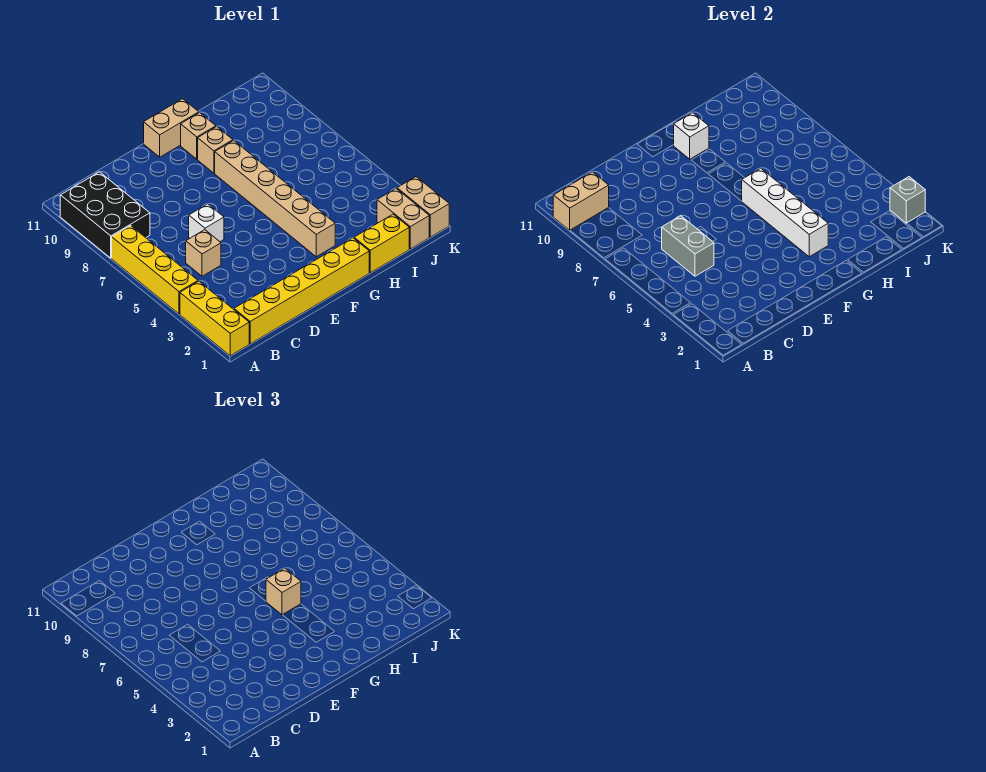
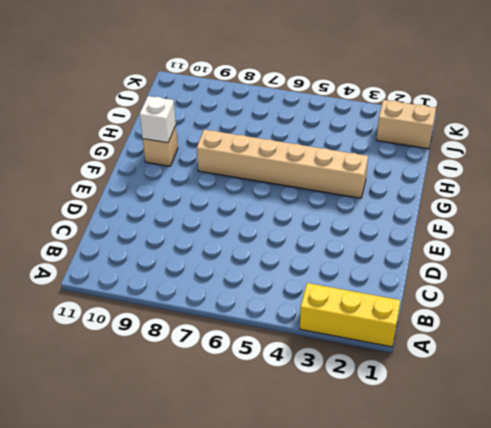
none -> yellow 1x4 brick [112,226,198,314]
none -> black 2x3 brick [60,172,150,258]
none -> yellow 1x6 brick [234,238,369,344]

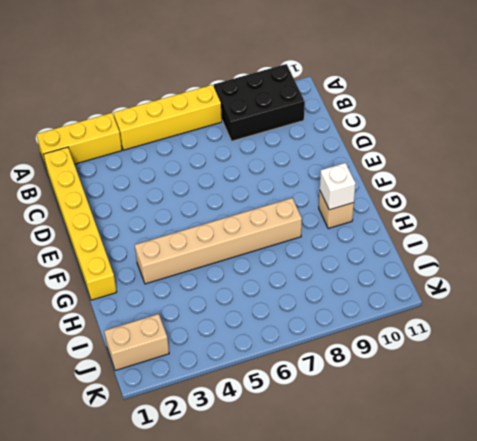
none -> tan 1x1 brick [186,230,221,276]
none -> white 1x1 brick [189,204,224,242]
none -> tan 1x2 brick [144,99,199,157]

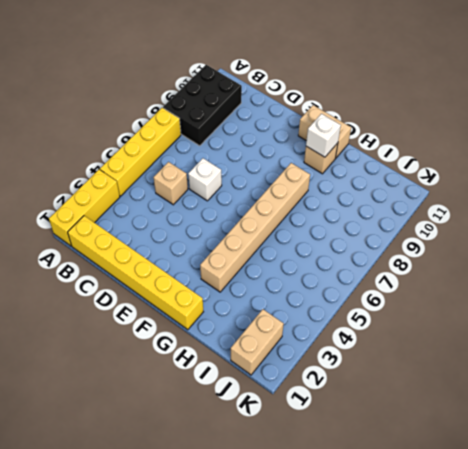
none -> tan 1x1 brick [198,127,233,173]
none -> yellow 1x2 brick [354,214,409,273]
none -> tan 1x2 brick [397,177,449,237]

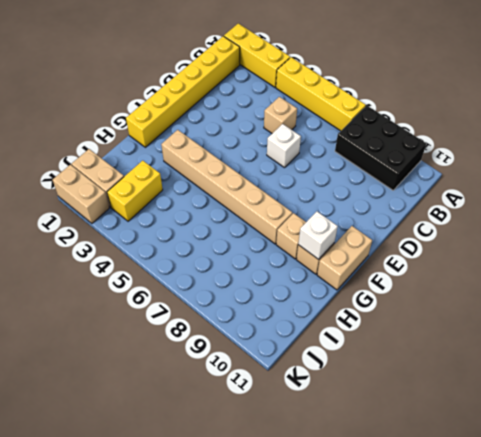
yellow 1x2 brick [107,161,163,221] -> yellow 1x2 brick moved to [354,214,409,273]
none -> tan 1x2 brick [553,172,609,230]
none -> grey 1x2 brick [662,216,714,276]
none -> white 1x4 brick [742,168,828,257]

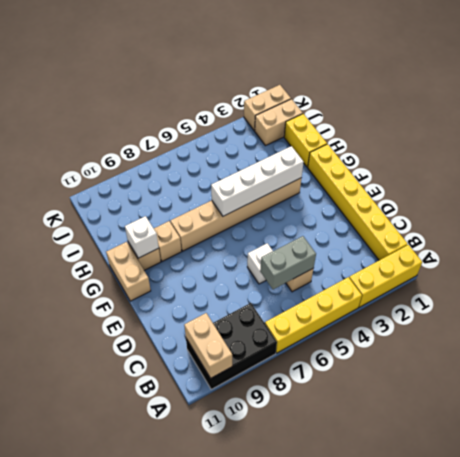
none -> grey 1x1 brick [890,177,925,223]
none -> tan 1x1 brick [266,568,301,615]

